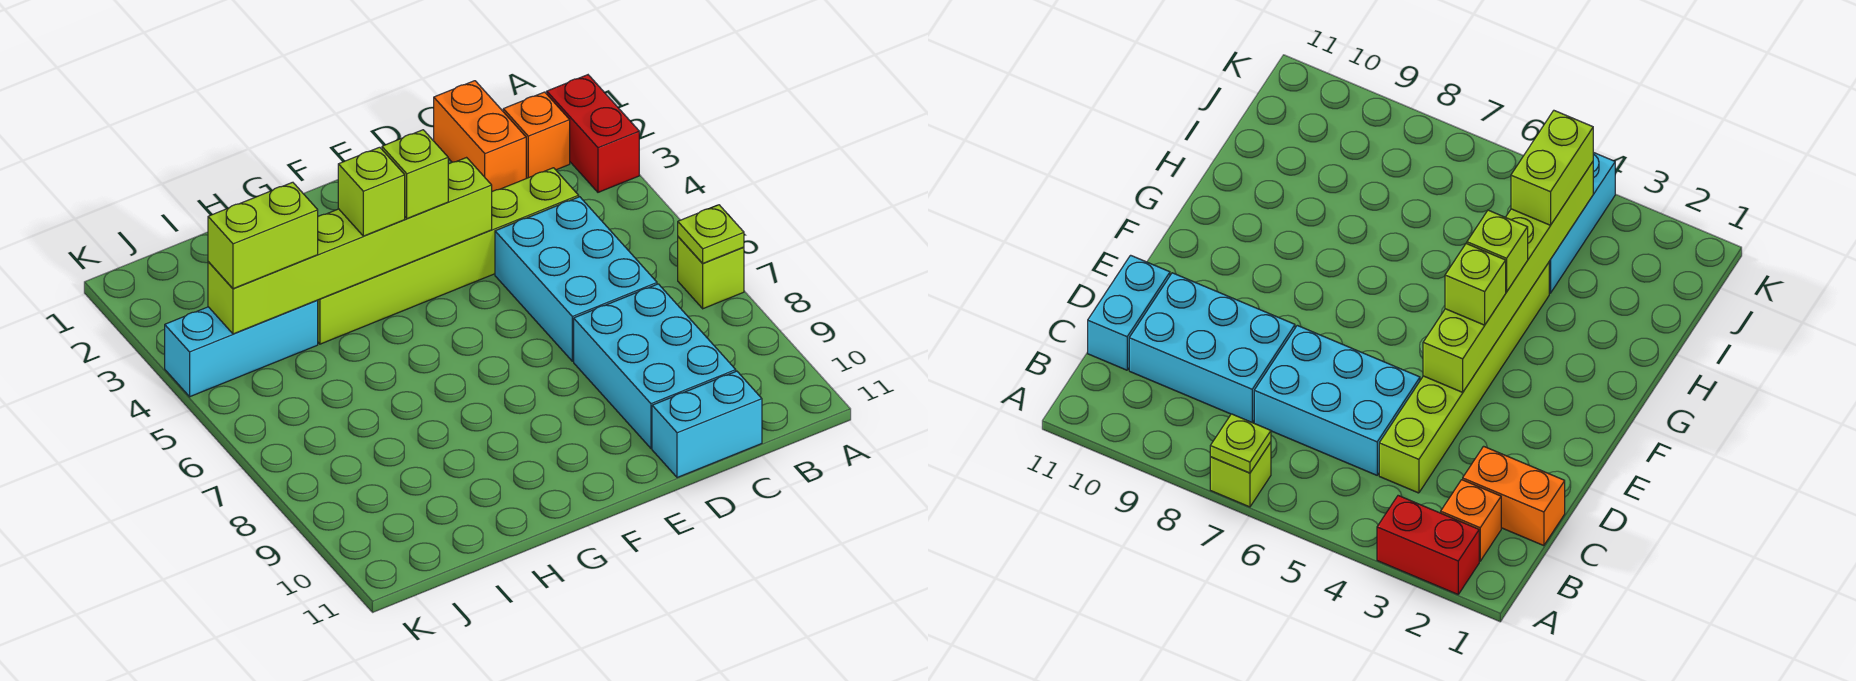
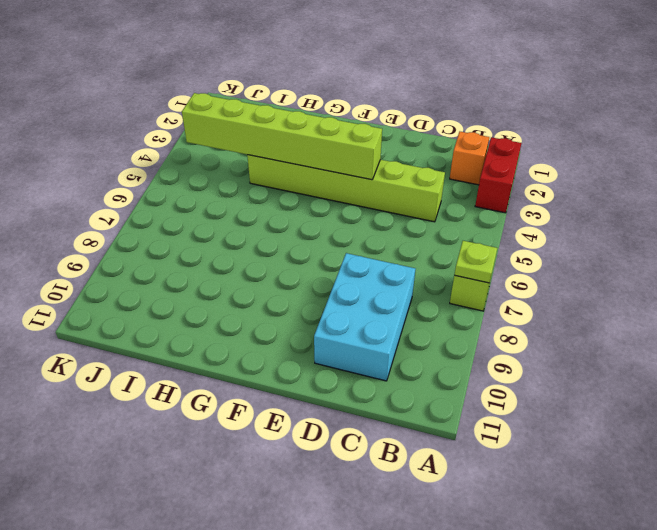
none -> orange 1x2 brick [434,81,526,191]
none -> cyan 2x3 brick [495,197,657,361]
none -> cyan 1x2 brick [652,371,762,478]

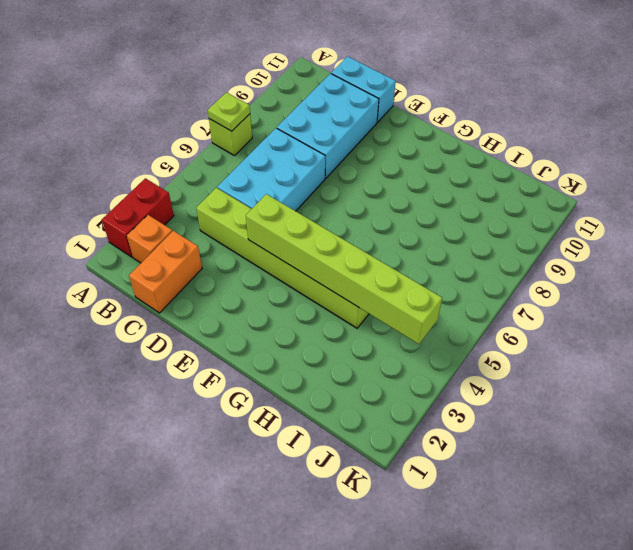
none -> cyan 1x3 brick [165,300,318,397]
none -> lime 1x1 brick [382,130,448,219]
none -> lime 1x1 brick [338,147,405,236]

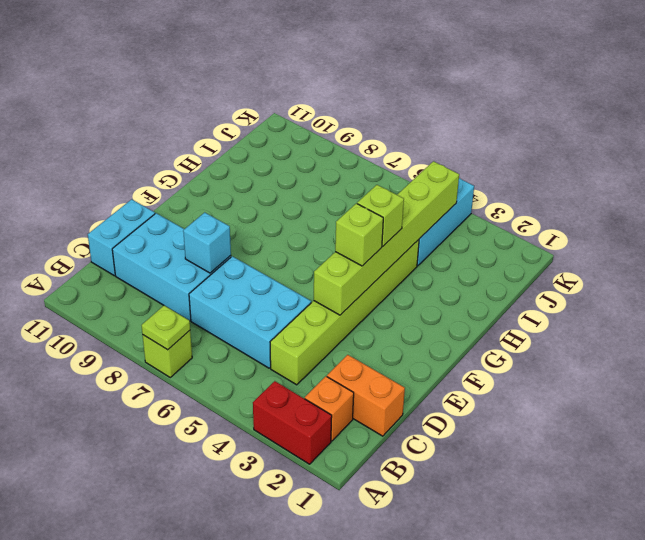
cyan 1x1 brick [183,212,231,273] -> none
none -> lime 1x2 brick [208,182,318,289]

